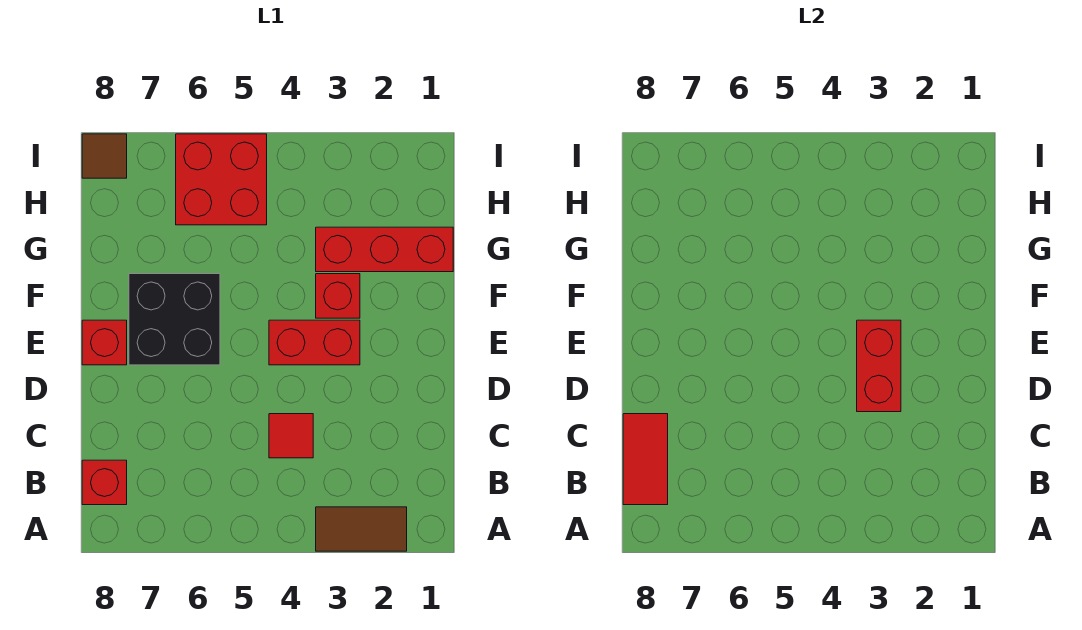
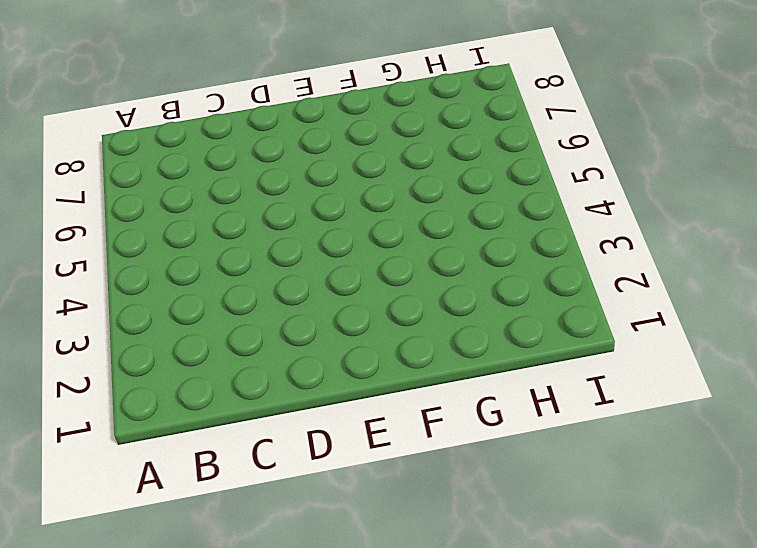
none -> brown 1x2 tile [316,507,407,551]
none -> red 1x1 brick [82,460,127,505]
none -> red 1x1 tile [269,414,313,458]

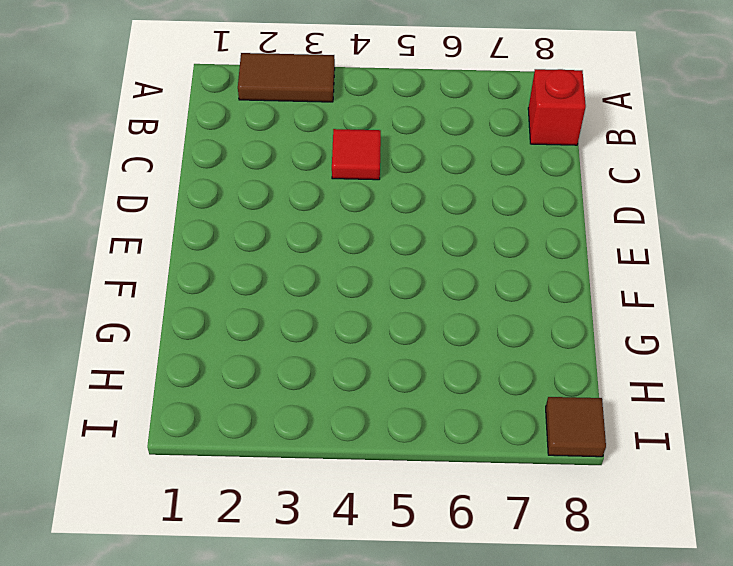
none -> red 1x2 brick [269,320,360,365]
none -> black 2x2 brick [129,274,220,365]
none -> red 1x1 brick [82,320,127,365]

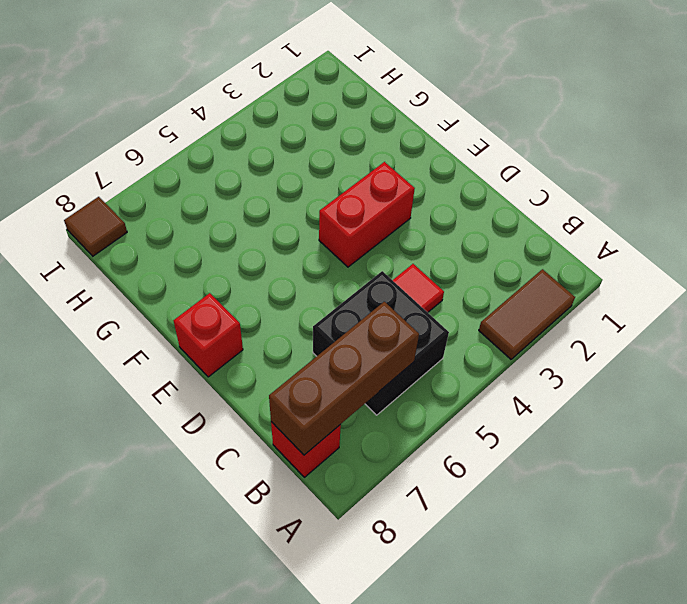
black 2x2 brick [313,271,449,415] -> black 2x2 brick moved to [129,274,220,365]
brown 1x3 brick [269,302,419,455] -> red 1x2 tile [623,414,668,505]
none -> red 1x1 brick [316,274,360,318]
none -> red 1x3 brick [316,227,453,272]
none -> red 2x2 brick [176,134,267,225]

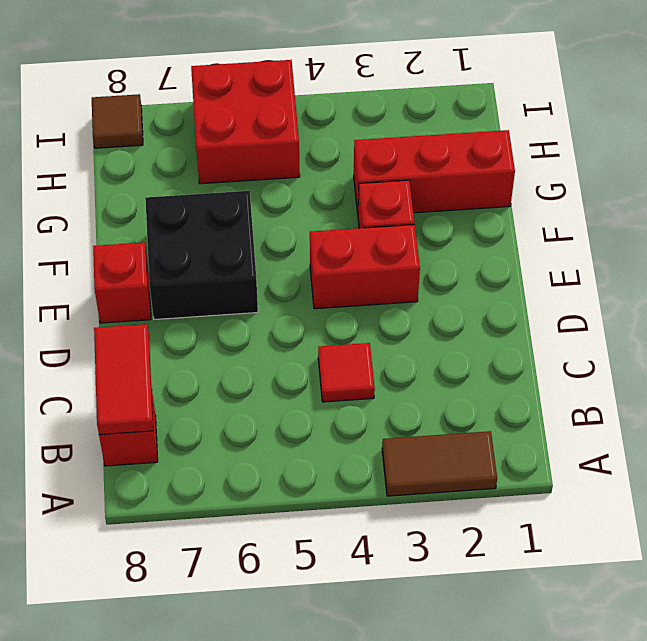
none -> red 1x2 brick [857,320,901,412]

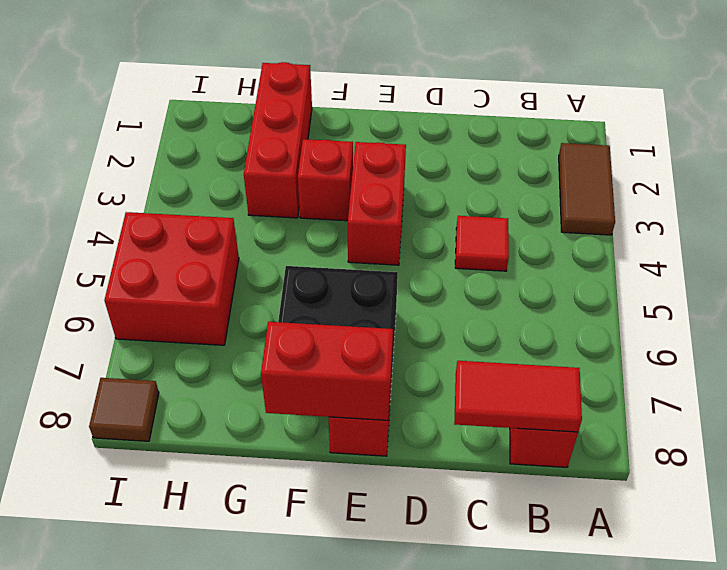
red 1x2 brick [261,322,393,420] -> red 1x2 brick moved to [857,320,901,412]

